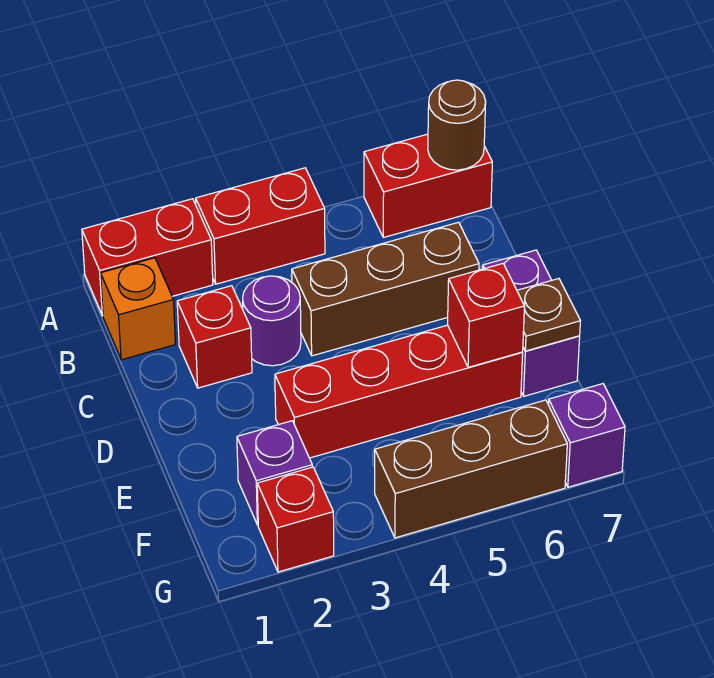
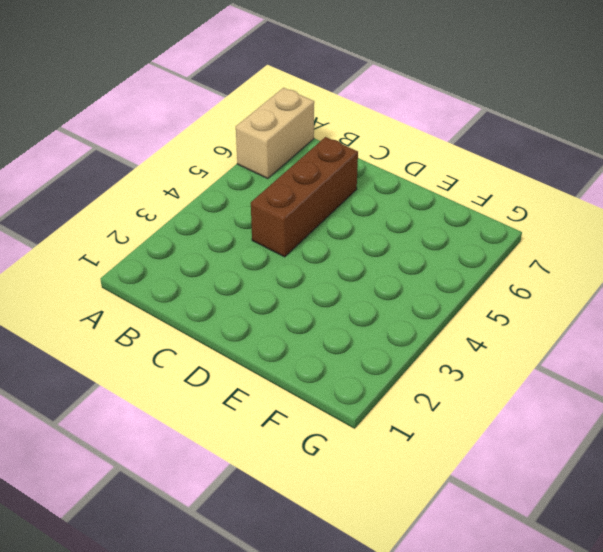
tan 1x2 brick [236,88,314,178] -> red 1x2 brick [364,134,492,237]
none -> red 1x2 brick [82,199,213,316]
none -> red 1x2 brick [196,168,325,284]
none -> orange 1x1 brick [101,258,175,360]

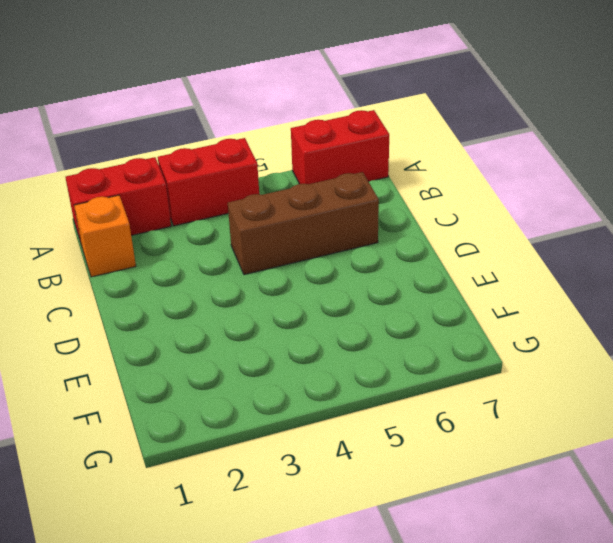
none -> red 1x1 brick [177,286,252,388]
none -> purple 1x1 round brick [243,276,301,366]
none -> purple 1x2 brick [483,250,580,396]

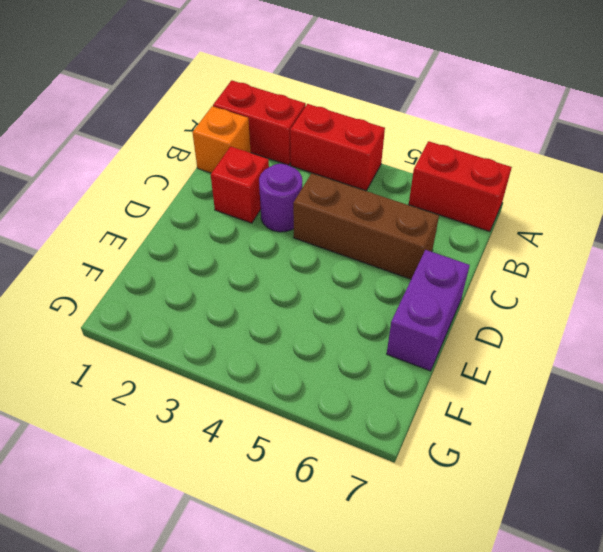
none -> red 1x4 brick [275,325,523,458]
none -> purple 1x1 brick [237,421,312,525]
none -> red 1x1 brick [257,467,334,572]

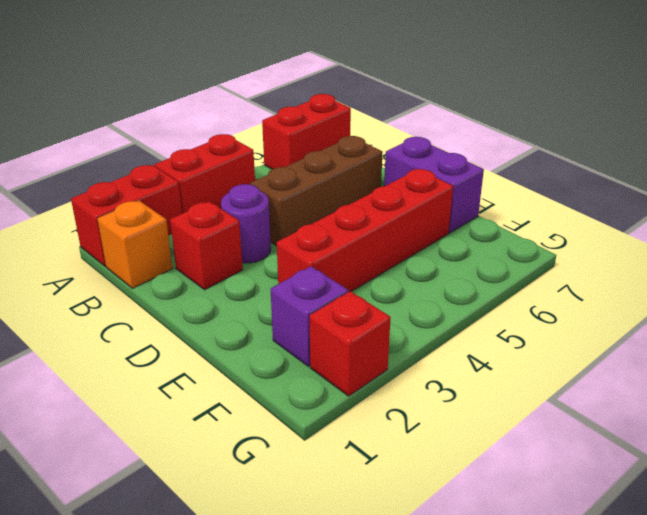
none -> brown 1x3 brick [375,400,567,538]
none -> purple 1x1 brick [548,384,625,487]
none -> brown 1x1 round brick [428,80,486,170]

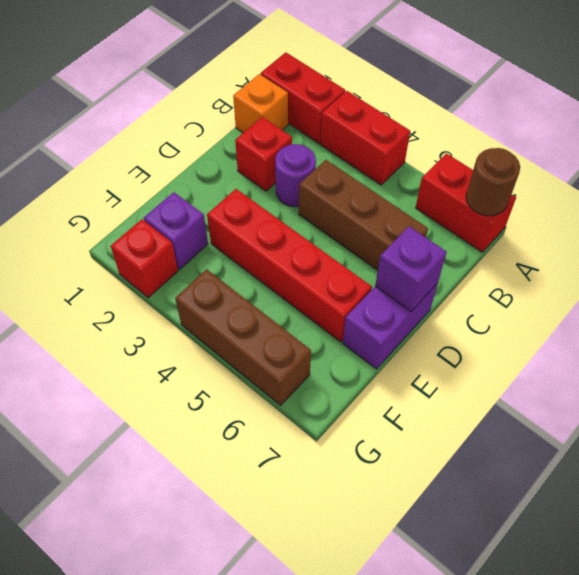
purple 1x1 brick [375,227,447,311] -> purple 1x1 brick moved to [548,384,625,487]
none -> red 1x1 brick [448,264,525,367]
none -> brown 1x1 plate [517,279,580,351]

